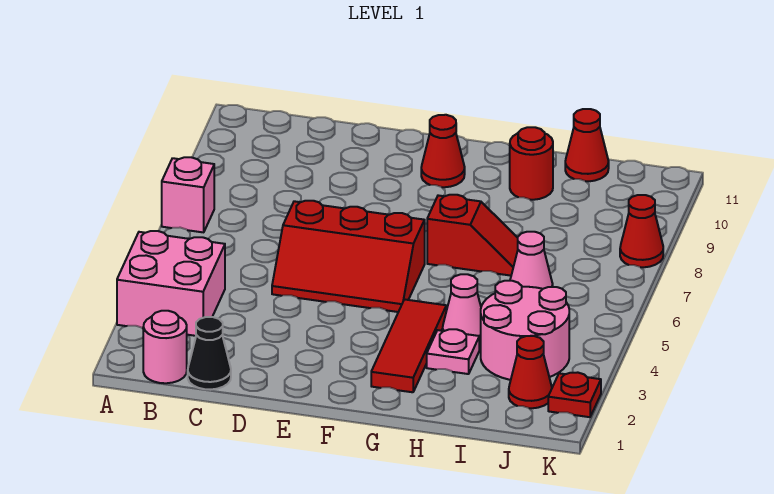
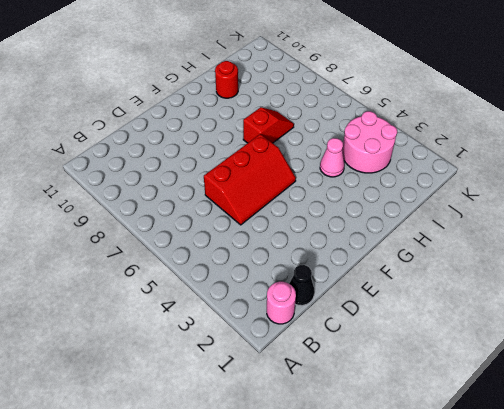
none -> pink 2x2 brick [117,231,225,336]
none -> pink 1x1 brick [162,157,214,232]
none -> red 1x1 cone [421,115,465,187]

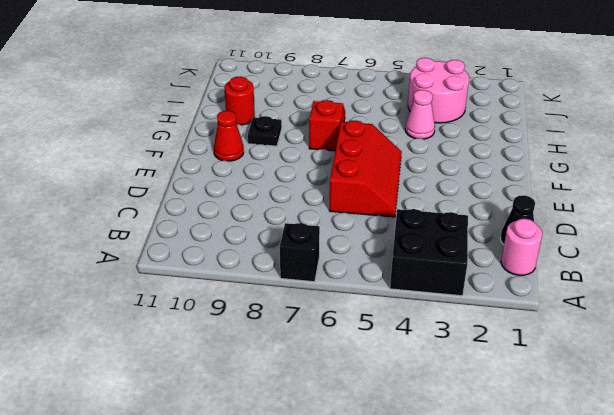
black 2x2 brick [390,209,468,296] -> pink 2x2 brick [117,231,225,336]
black 1x1 brick [280,223,320,282] -> pink 1x1 brick [162,157,214,232]
black 1x1 plate [248,116,282,146] -> none
none -> red 1x3 tile [371,299,446,392]
none -> pink 1x1 plate [427,329,479,374]
none -> pink 1x1 cone [510,232,553,289]

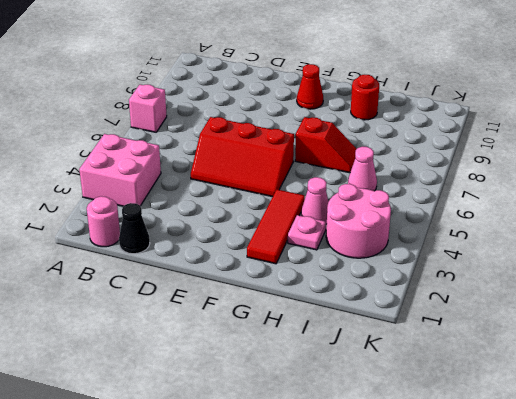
none -> red 1x1 cone [565,109,609,181]
none -> red 1x1 cone [509,336,552,408]
none -> red 1x1 plate [548,372,601,417]

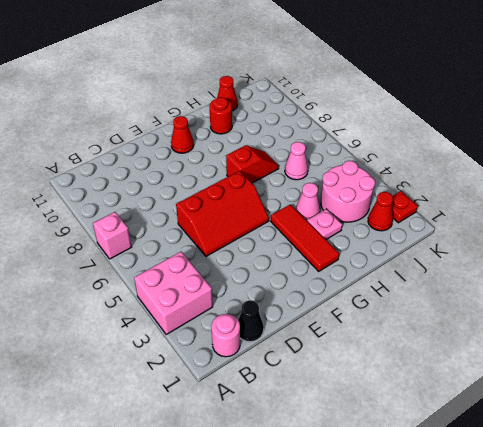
none -> red 1x1 cone [620,195,663,267]

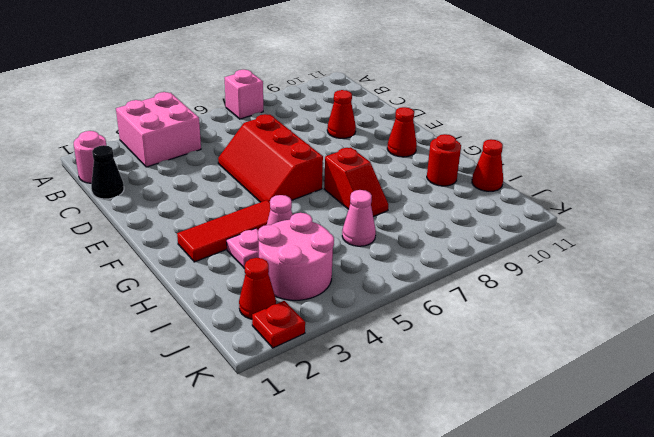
red 1x1 cone [327,90,356,138] -> red 1x1 cone moved to [620,195,663,267]

